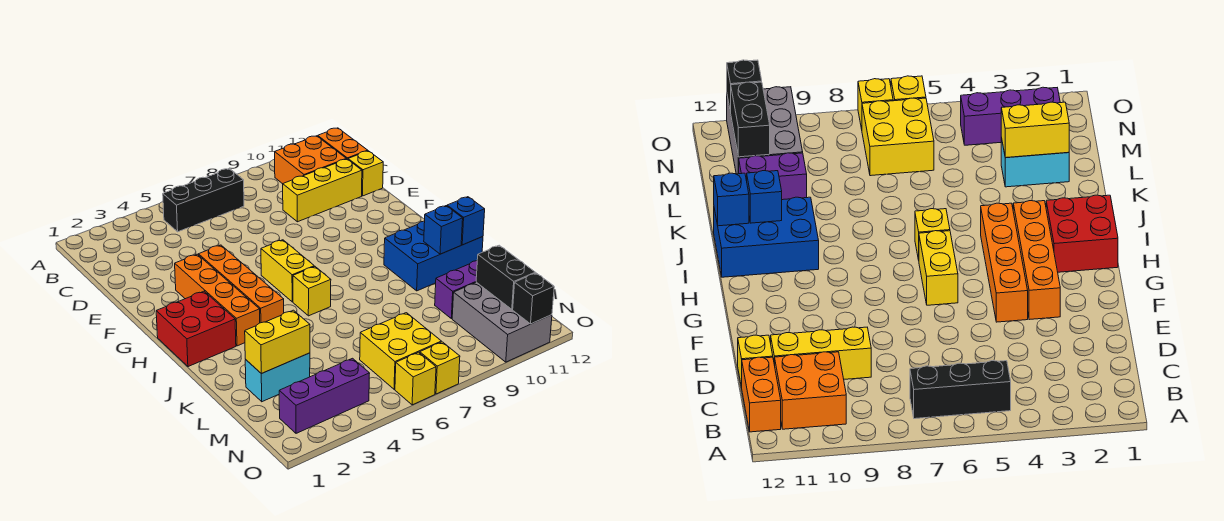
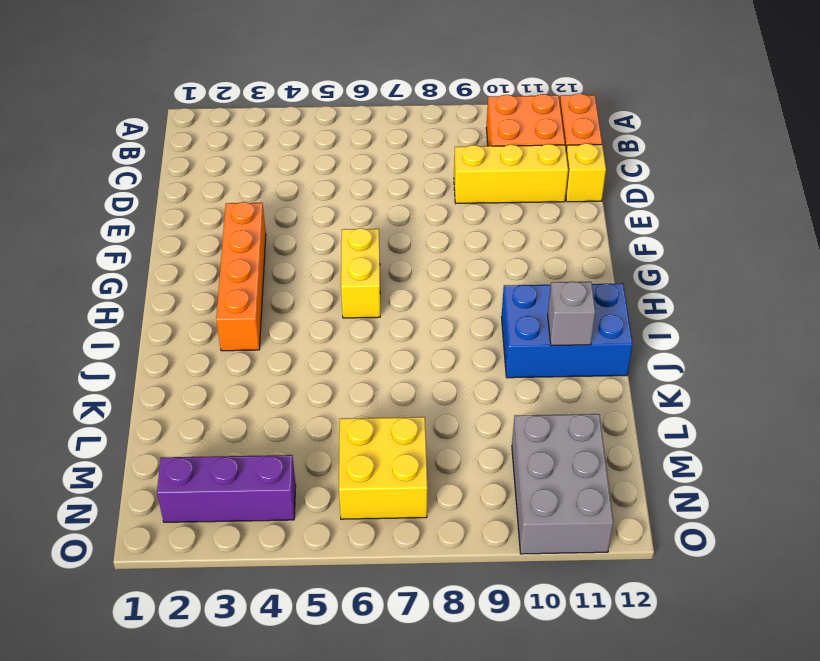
grey 1x1 brick [548,282,595,346] -> blue 1x1 brick [424,206,463,254]
none -> black 1x3 brick [163,169,244,232]
none -> orange 1x4 brick [198,245,284,323]
none -> red 2x2 brick [156,291,236,367]

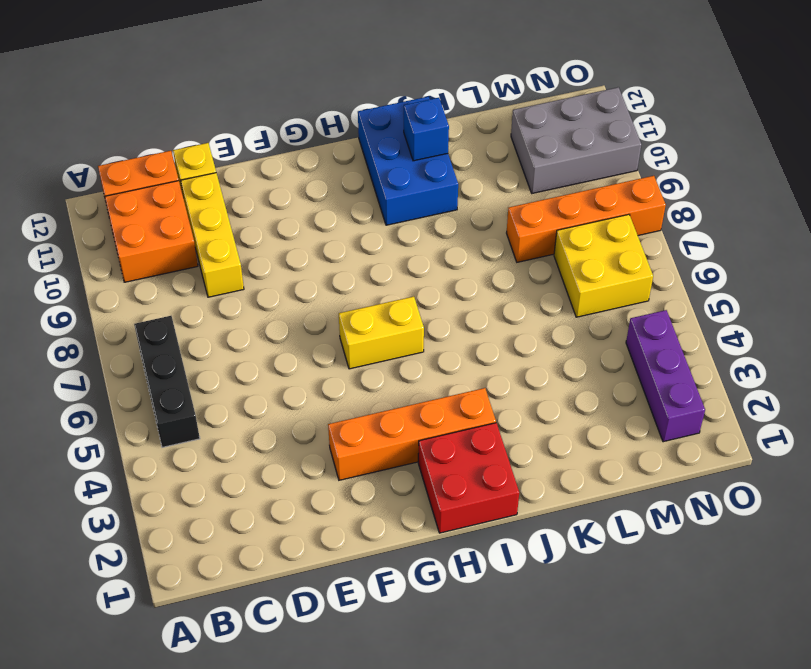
orange 1x4 brick [507,176,666,262] -> orange 1x4 brick moved to [198,245,284,323]
none -> yellow 1x1 brick [293,267,331,316]
none -> cyan 1x2 brick [245,353,310,402]
none -> purple 1x2 brick [435,261,477,319]

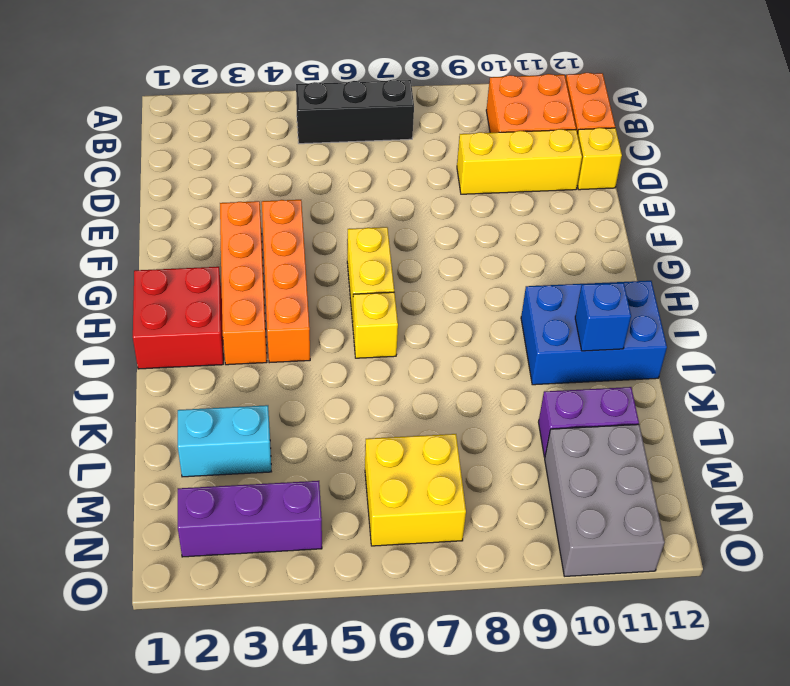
none -> yellow 1x1 brick [395,352,436,405]
none -> yellow 1x1 brick [420,342,460,394]
none -> blue 1x1 brick [447,197,485,245]

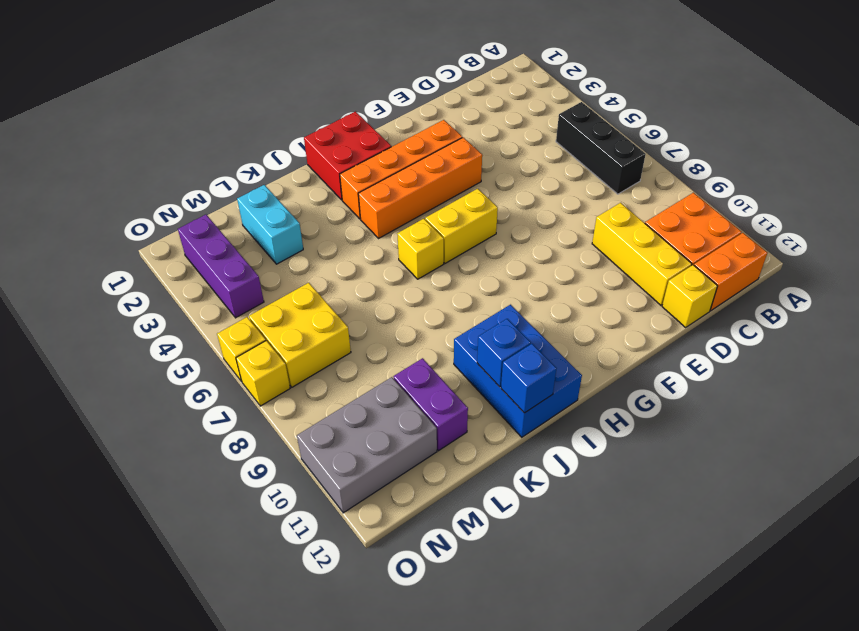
none -> yellow 1x2 brick [245,310,310,374]
none -> black 1x2 brick [476,245,535,309]
none -> black 1x1 brick [513,273,554,324]

